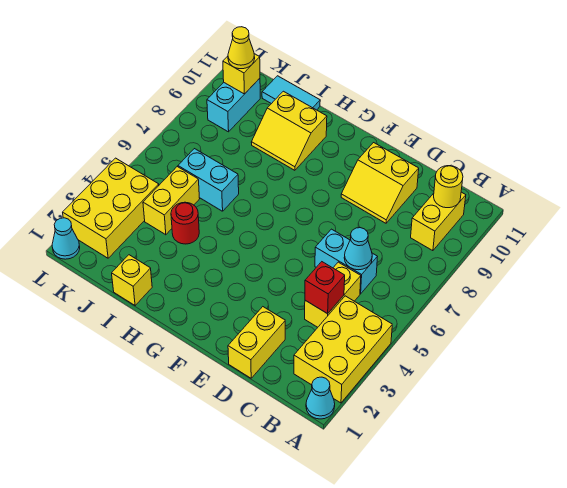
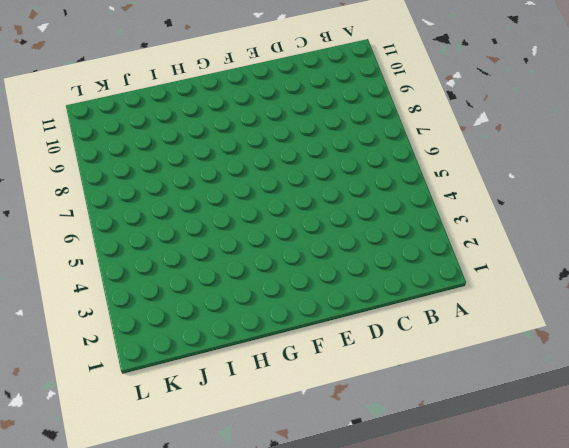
none -> cyan 1x1 cone [306,377,335,419]
none -> yellow 2x3 brick [294,296,392,403]
none -> yellow 1x2 brick [411,192,466,251]

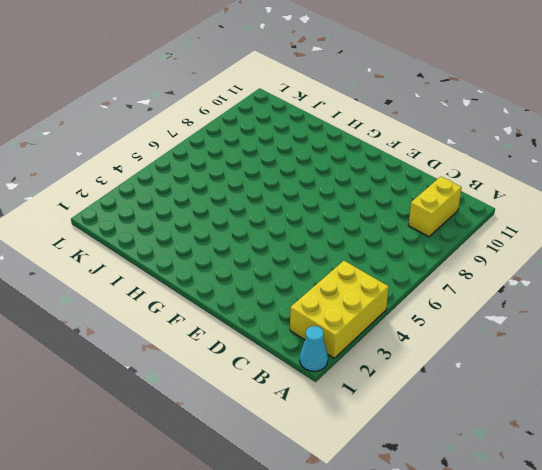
none -> yellow 1x2 brick [305,262,361,327]
none -> cyan 1x2 brick [315,229,377,294]
none -> yellow 1x2 brick [228,307,285,378]

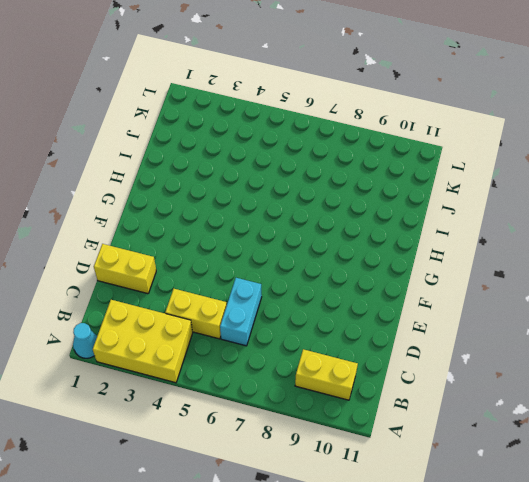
none -> yellow 2x2 slope [341,143,419,223]
none -> yellow 2x2 slope [251,91,327,170]
none -> yellow 1x1 brick [112,255,152,305]

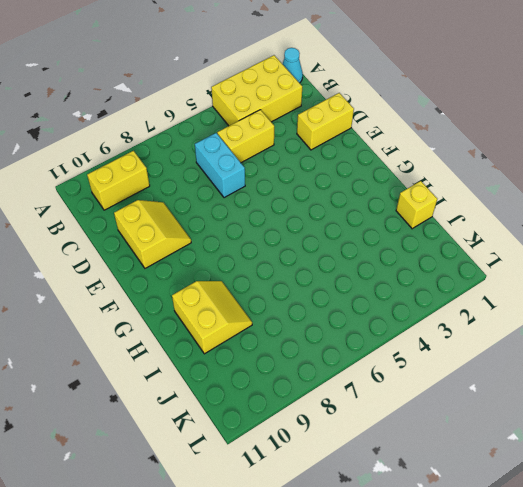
none -> red 1x1 round brick [171,202,199,244]
none -> cyan 1x2 brick [178,149,239,211]
none -> cyan 1x2 tile [262,76,320,110]

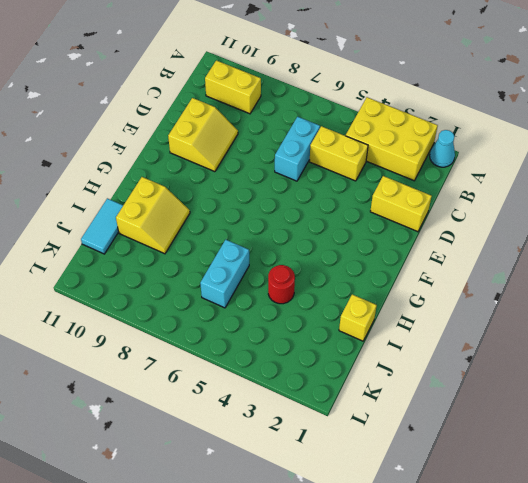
none -> yellow 1x2 brick [143,167,200,235]
none -> yellow 2x3 brick [63,158,159,258]
none -> cyan 1x2 brick [207,78,260,132]

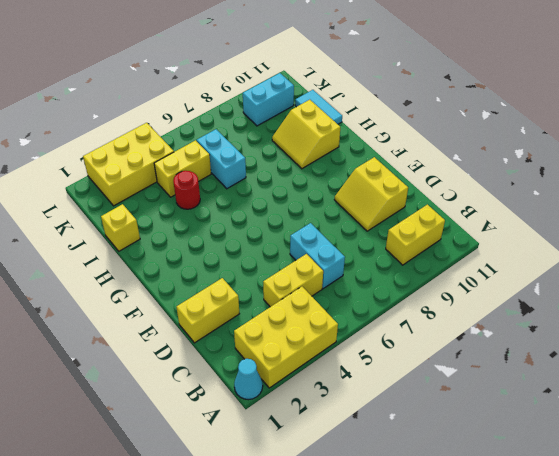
none -> cyan 1x1 cone [52,218,80,259]
none -> yellow 1x1 round brick [434,166,463,208]
none -> red 1x1 brick [305,262,345,314]

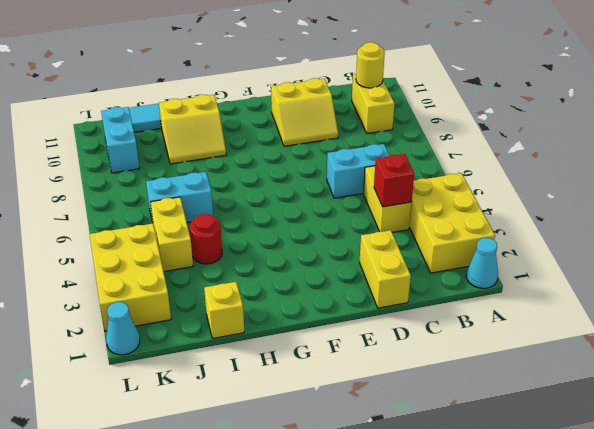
none -> cyan 1x1 cone [344,228,372,270]
none -> yellow 1x1 brick [223,54,260,94]
none -> yellow 1x1 cone [228,27,255,69]

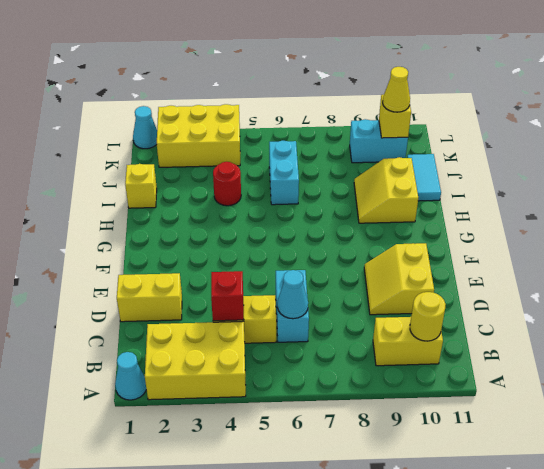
none -> yellow 1x2 brick [143,167,200,235]

